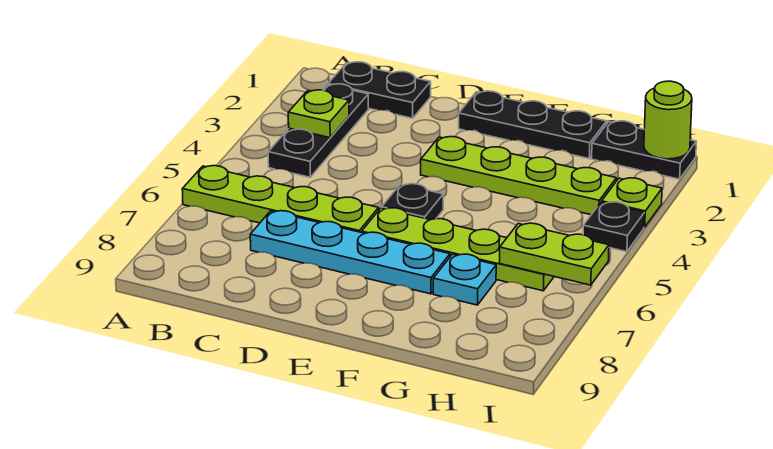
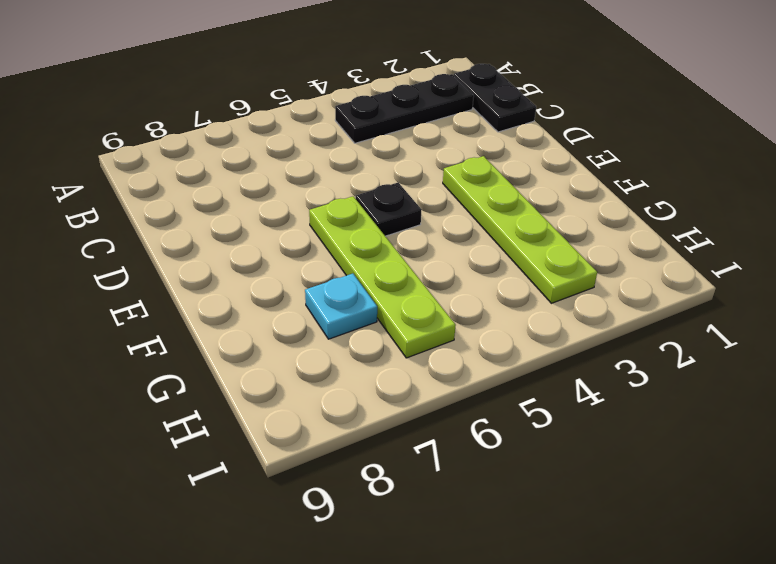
none -> lime 1x4 plate [182,166,379,233]
none -> cyan 1x4 plate [250,211,450,294]
none -> black 1x3 plate [459,91,607,159]

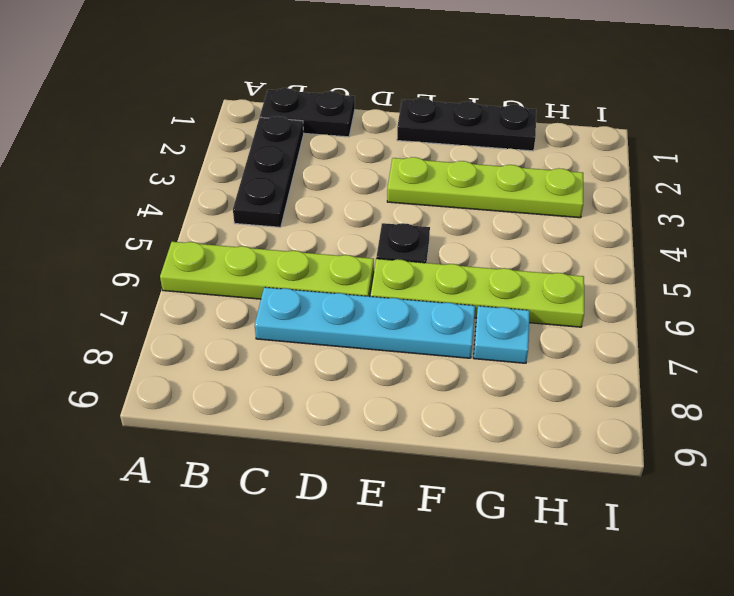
none -> black 1x2 plate [592,121,696,179]
none -> lime 1x1 plate [602,178,662,227]
none -> black 1x1 plate [583,202,645,252]

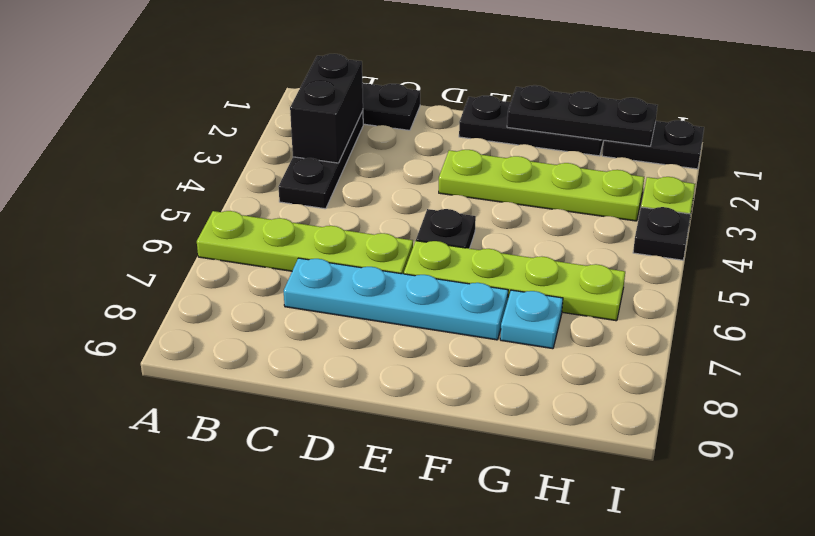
black 1x2 brick [290,54,363,163] -> lime 1x1 plate [288,90,349,138]
black 1x3 plate [507,85,657,146] -> none
none -> lime 1x2 plate [499,223,609,285]
none -> lime 1x1 round brick [644,81,692,159]

